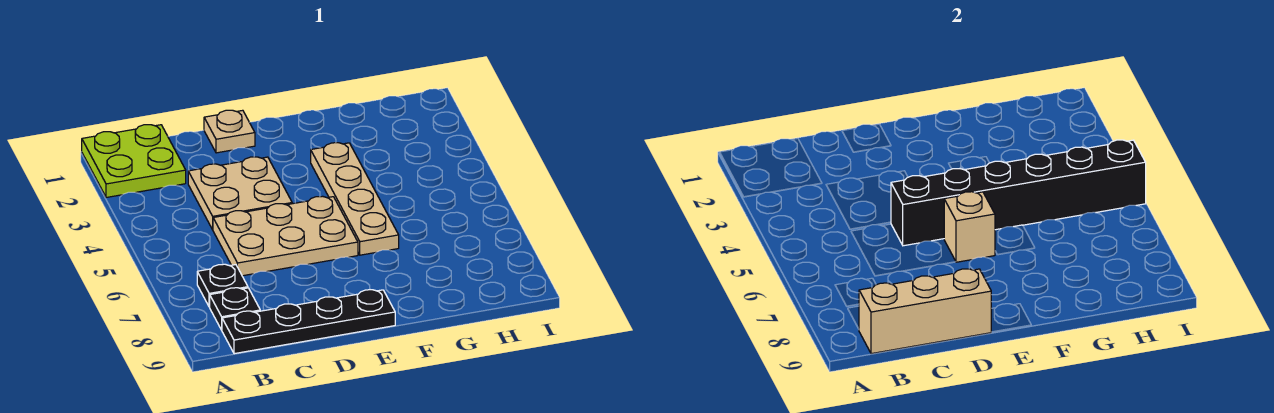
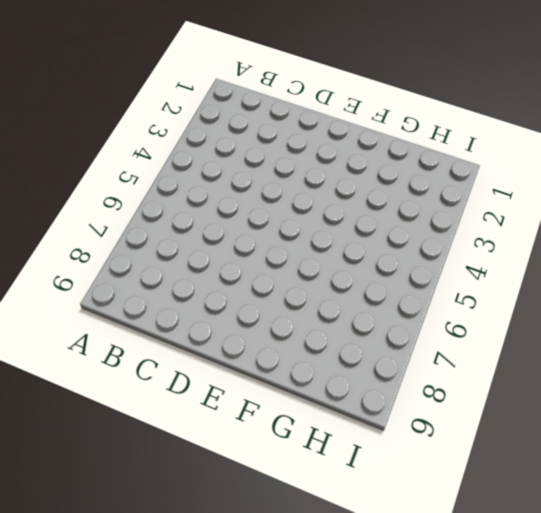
none -> lime 2x2 plate [82,125,186,198]
none -> black 1x1 plate [197,264,248,307]

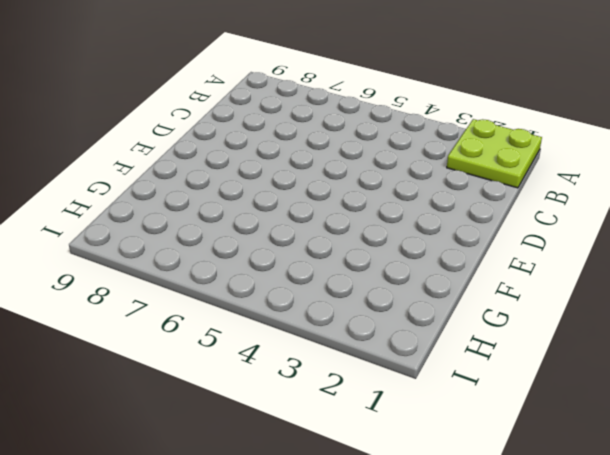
none -> black 1x1 plate [197,264,248,307]
none -> black 1x1 plate [210,288,260,330]

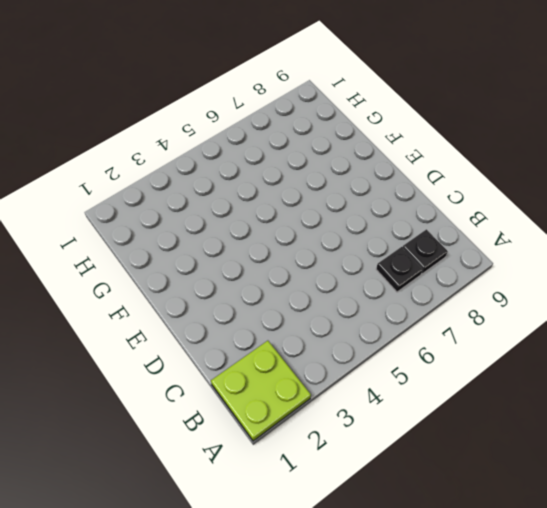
none -> black 1x4 plate [222,290,395,354]
none -> tan 2x2 plate [188,157,292,230]

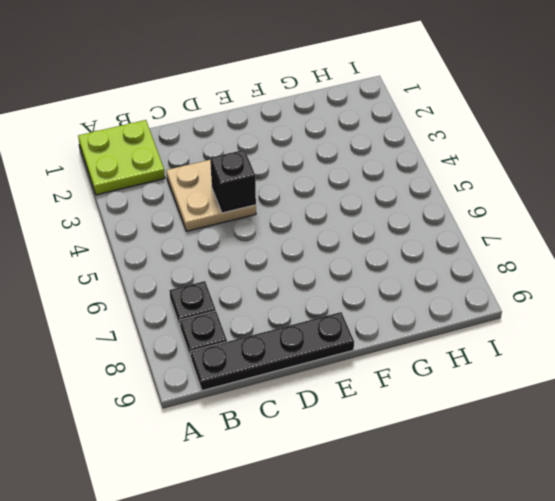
black 1x1 brick [210,150,256,213] -> none
none -> tan 2x3 plate [213,196,358,276]
none -> tan 1x1 plate [204,110,255,153]

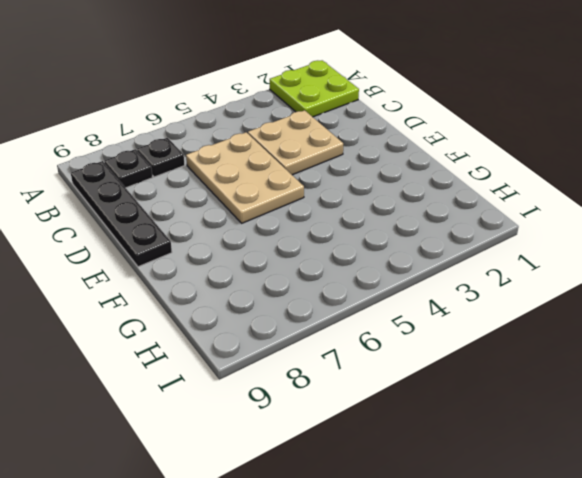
none -> tan 1x1 plate [204,110,255,153]
none -> tan 1x4 plate [311,143,399,255]

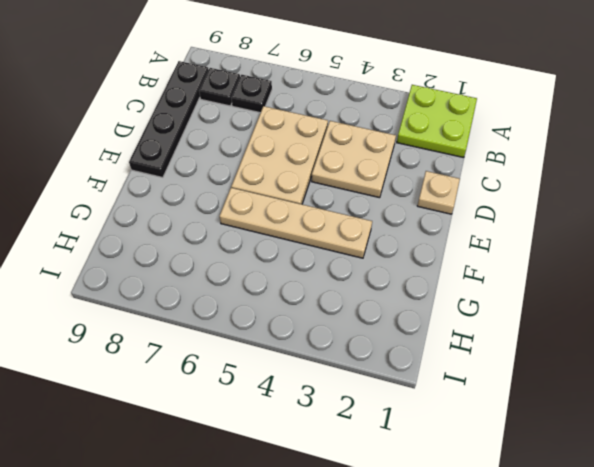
none -> tan 1x3 brick [859,269,991,354]
none -> black 1x6 brick [891,140,1146,246]

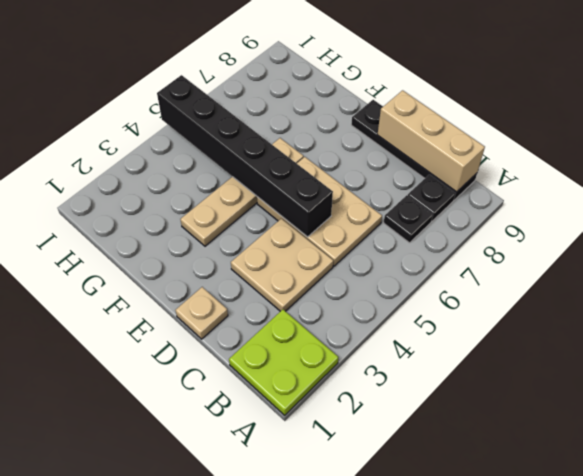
none -> tan 1x1 brick [944,192,995,262]

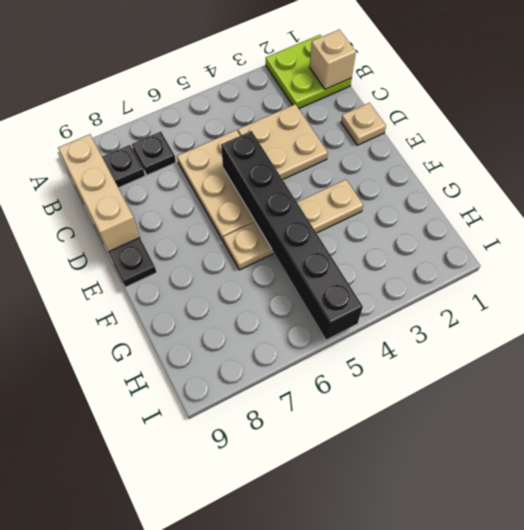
tan 1x1 brick [310,30,356,89] -> tan 1x1 brick moved to [944,192,995,262]

